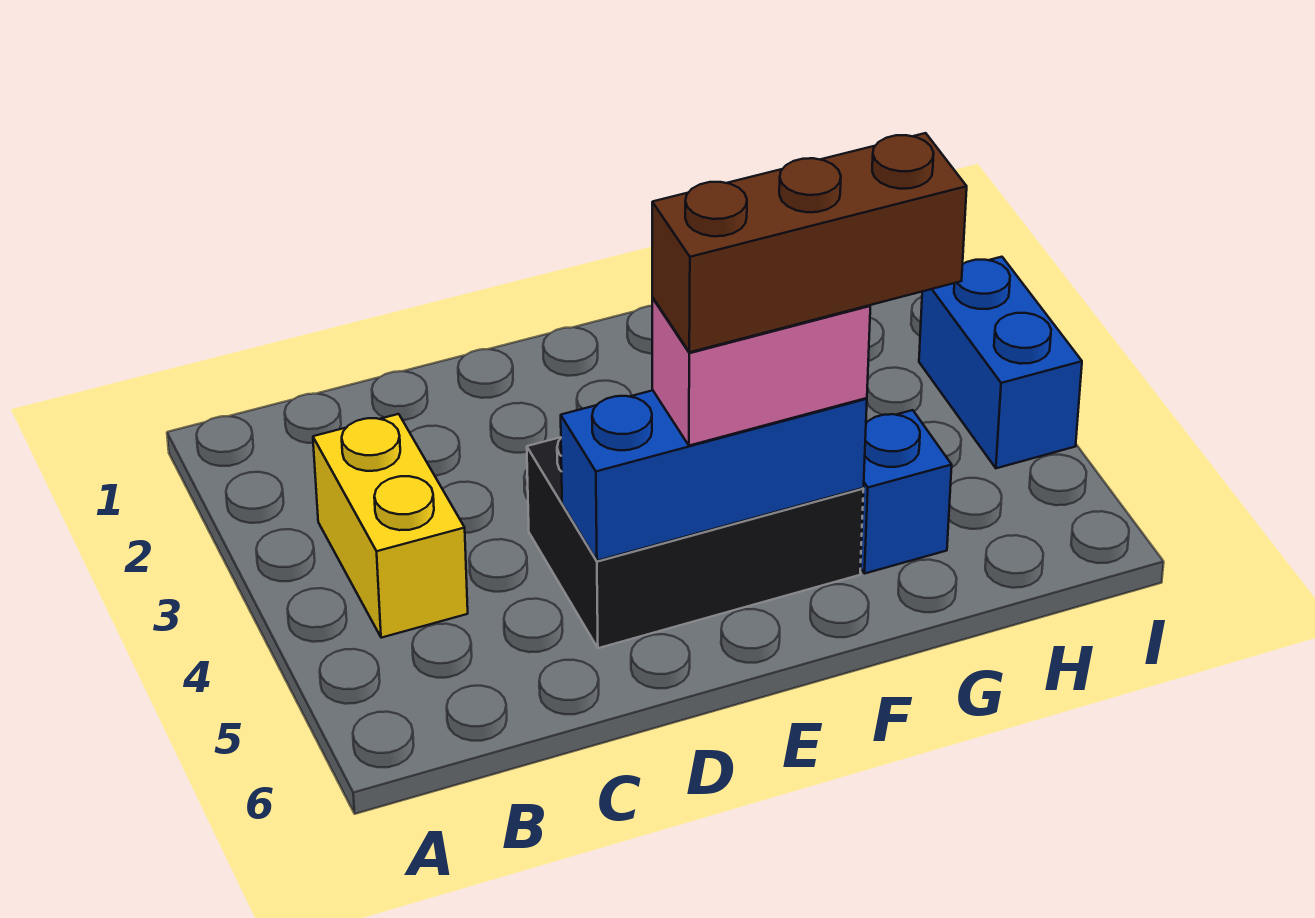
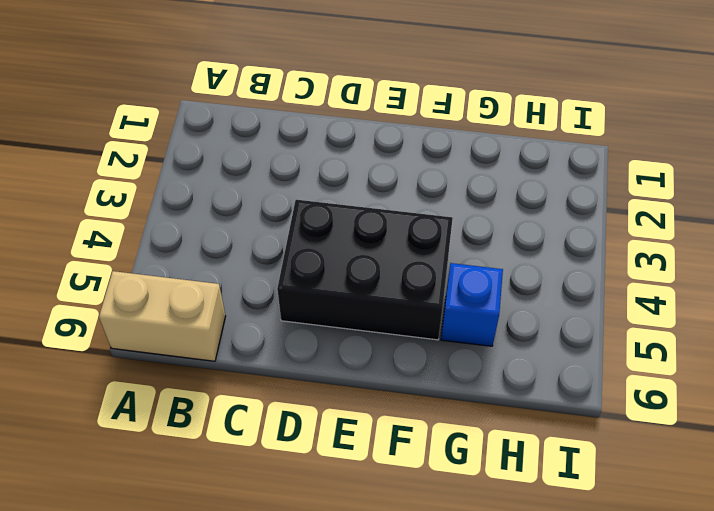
tan 1x2 brick [99,271,226,361] -> none
none -> yellow 1x2 brick [313,414,468,638]
none -> blue 1x2 brick [919,257,1082,468]

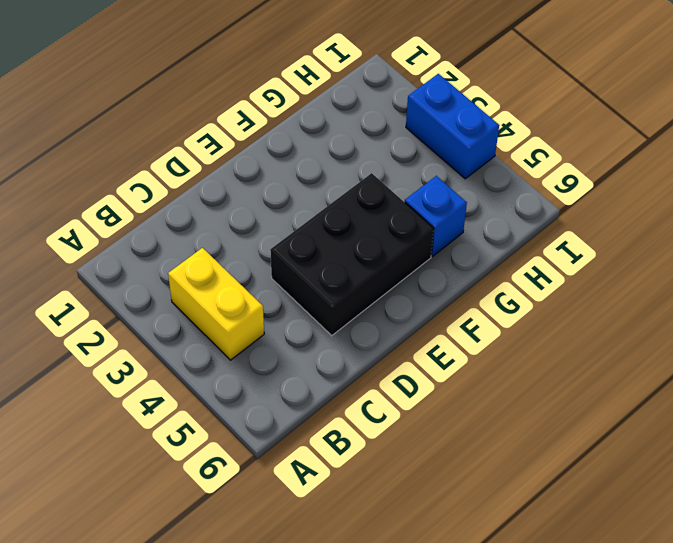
none -> blue 1x3 brick [561,390,867,561]
none -> pink 1x2 brick [652,298,870,446]

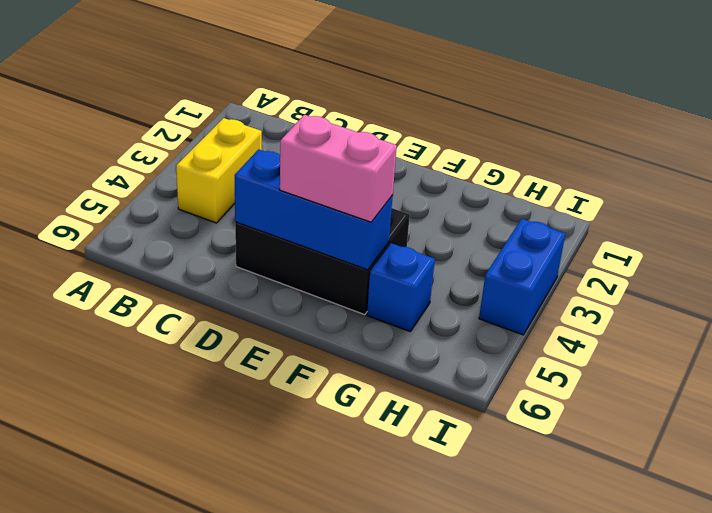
none -> brown 1x3 brick [652,133,967,352]

